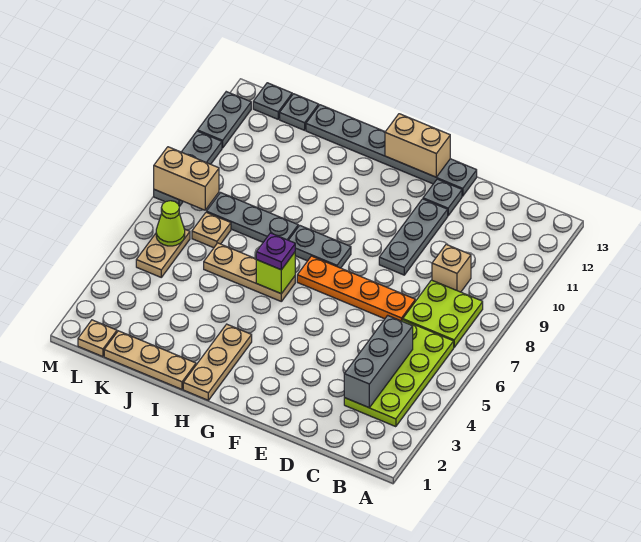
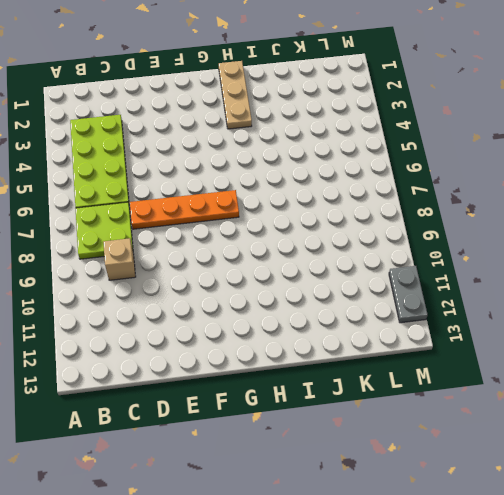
none -> grey 1x3 plate [379,199,448,275]
none -> grey 1x1 plate [423,179,462,216]
none -> grey 1x6 plate [306,105,477,196]

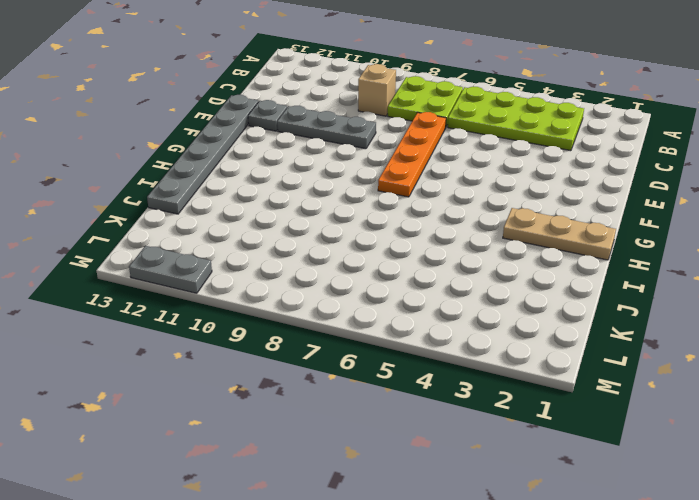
none -> grey 1x2 plate [289,225,351,268]
none -> tan 1x3 plate [204,243,295,301]
none -> tan 1x3 plate [104,331,196,389]

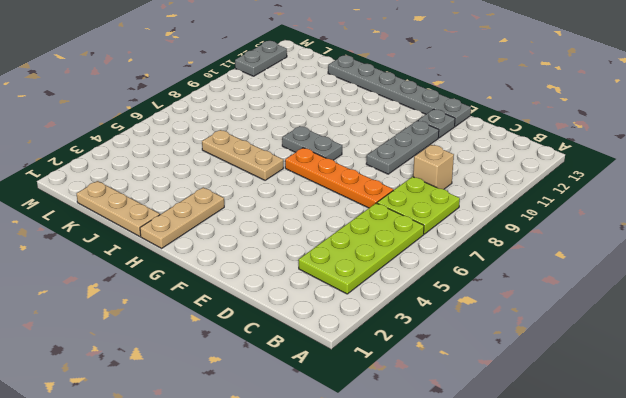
none -> grey 1x3 plate [207,193,298,242]
none -> tan 1x1 plate [192,212,231,248]
none -> grey 1x1 plate [280,94,319,130]

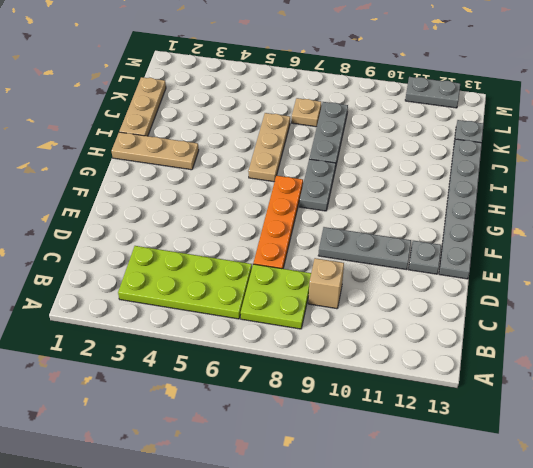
none -> tan 1x1 plate [78,320,117,357]
none -> tan 1x2 plate [136,229,190,277]
none -> grey 1x1 plate [253,83,292,119]

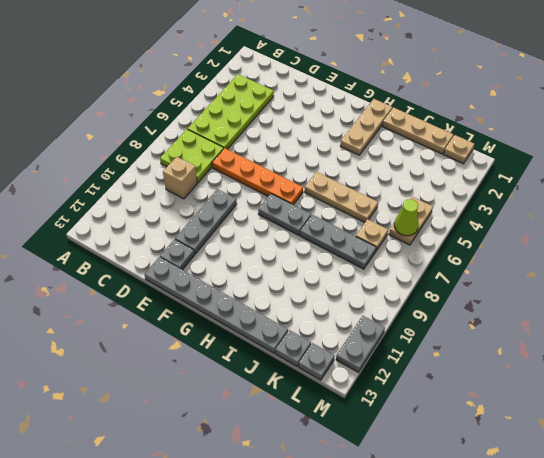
none -> grey 1x3 plate [154,131,222,207]
none -> grey 1x3 brick [344,315,413,408]
none -> tan 1x2 brick [385,114,450,177]

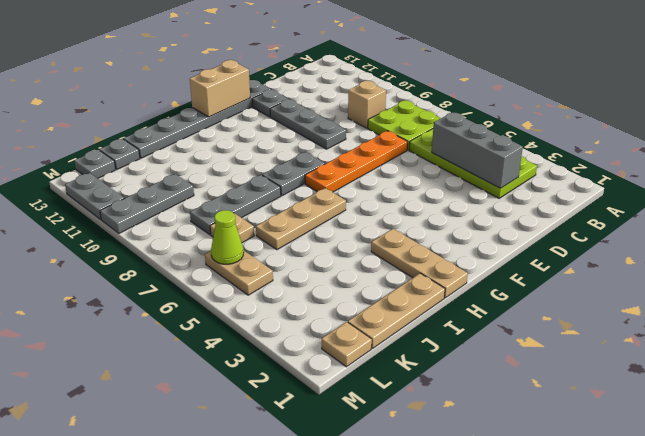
grey 1x3 plate [100,174,194,233] -> grey 1x3 plate turned to [154,131,222,207]
none -> lime 1x1 brick [256,252,295,294]
none -> tan 1x2 brick [154,147,219,210]
none -> purple 1x1 plate [256,233,295,270]

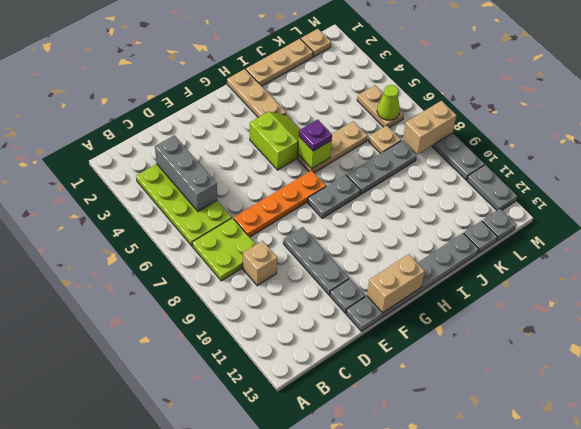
lime 2x2 slope [250,112,300,170] -> none

